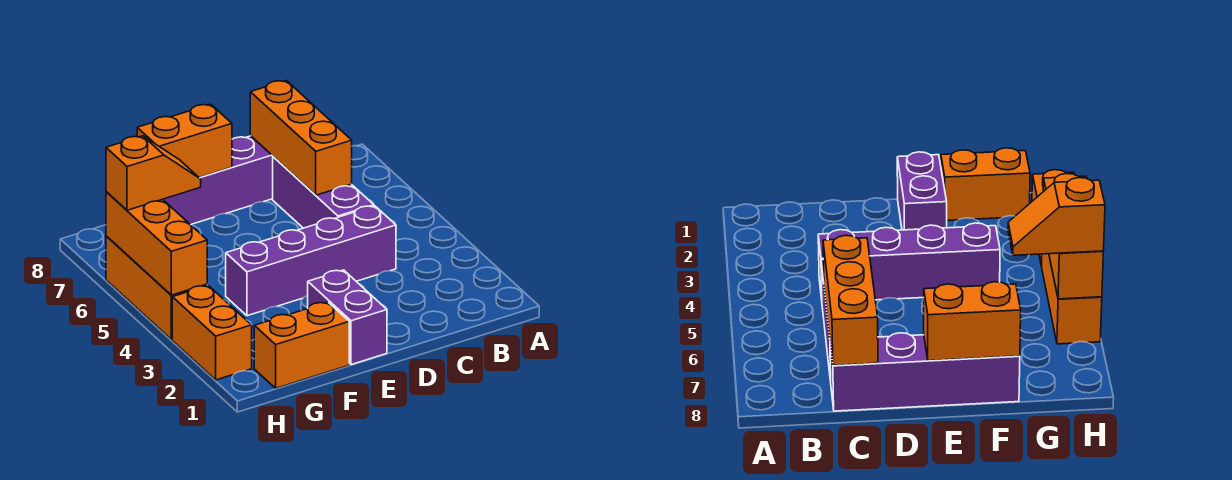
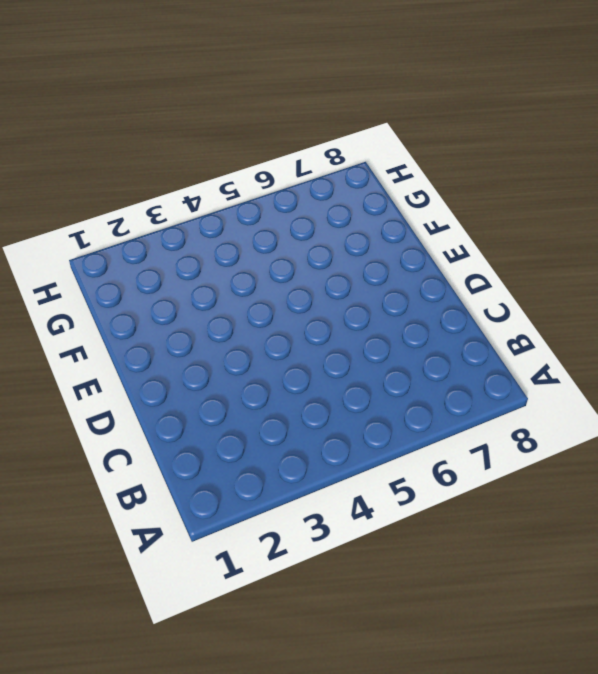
none -> purple 1x4 brick [226,206,396,316]
none -> purple 1x3 brick [273,157,374,228]

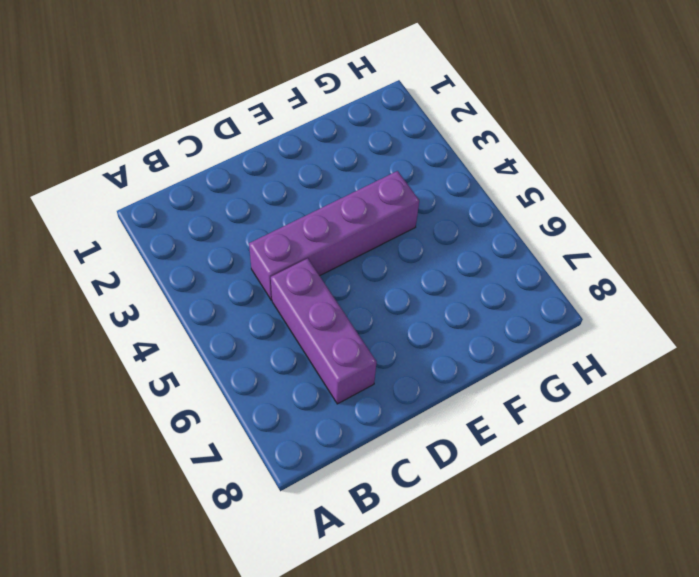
none -> purple 1x4 brick [163,136,273,225]
none -> purple 1x2 brick [308,270,387,365]

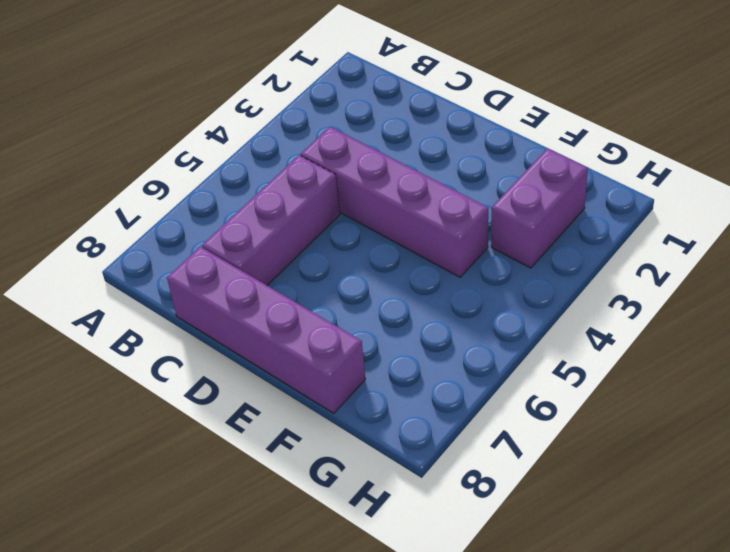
purple 1x2 brick [491,149,588,268] -> purple 1x2 brick moved to [308,270,387,365]
none -> orange 1x2 brick [254,302,349,388]
none -> orange 1x2 brick [172,285,252,380]

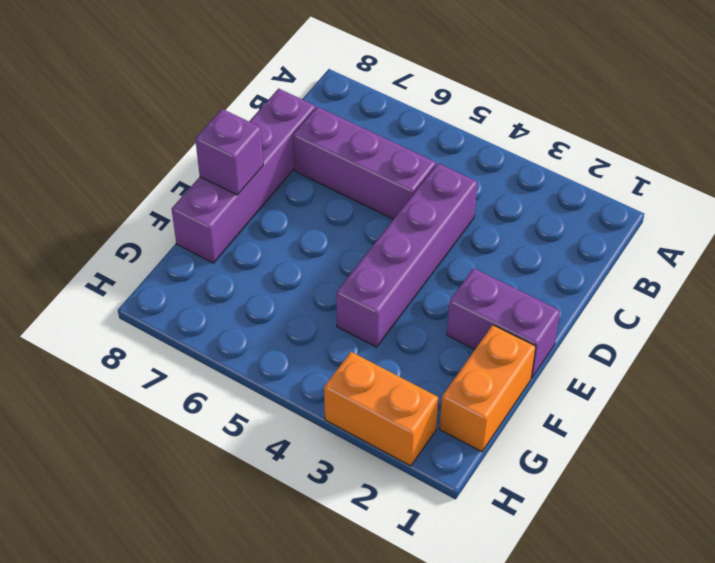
purple 1x1 brick [195,109,263,195] -> orange 1x2 brick [137,104,232,178]
none -> orange 1x3 brick [106,236,207,339]
none -> orange 1x3 brick [250,81,352,195]

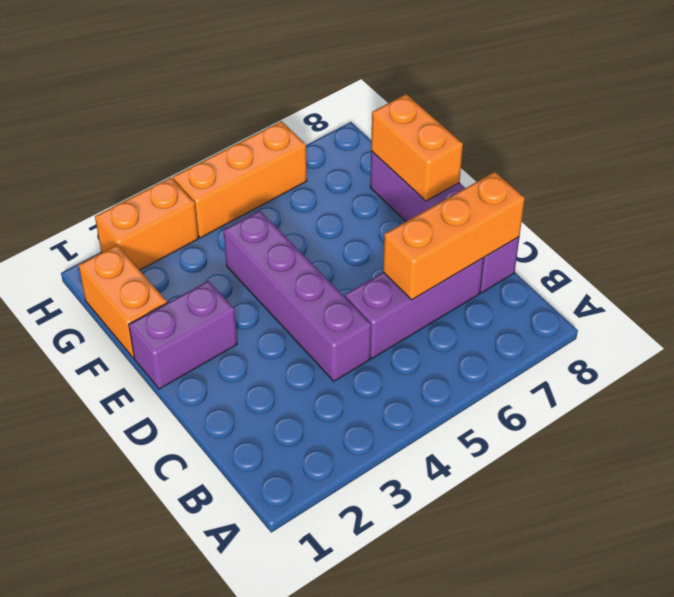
none -> orange 1x3 brick [106,192,207,295]
none -> orange 1x2 slope [106,136,201,210]

